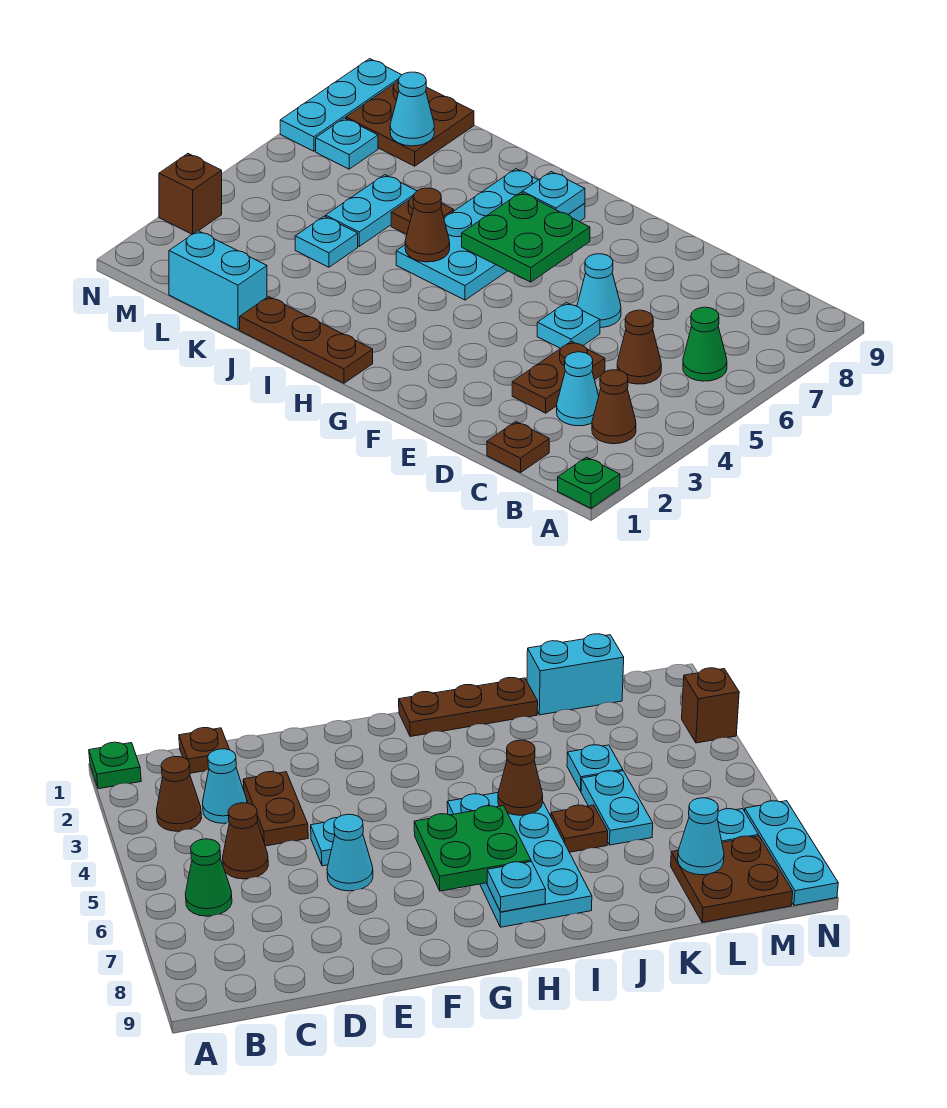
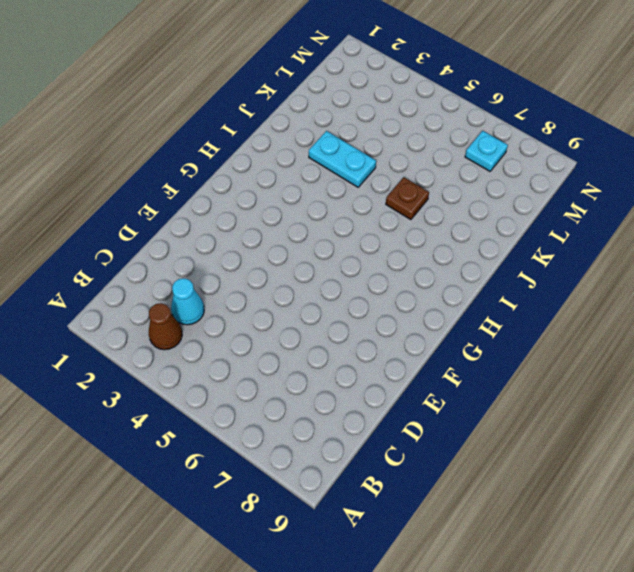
cyan 1x2 plate [309,131,376,187] -> cyan 1x2 plate moved to [326,175,416,246]
none -> green 1x1 plate [558,457,620,508]
none -> green 1x1 cone [683,307,727,381]
none -> brown 1x1 plate [487,422,549,473]

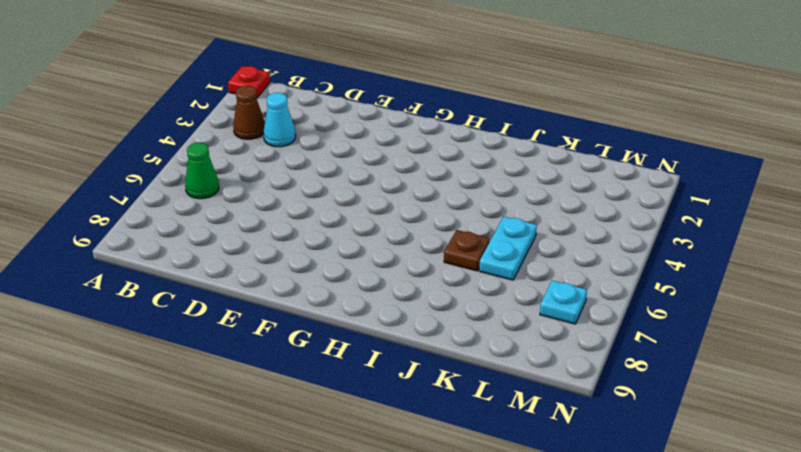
red 1x1 plate [228,66,270,98] -> green 1x1 plate [558,457,620,508]
none -> brown 1x1 plate [487,422,549,473]
none -> brown 1x1 cone [617,310,661,384]
none -> brown 1x2 plate [512,341,605,413]

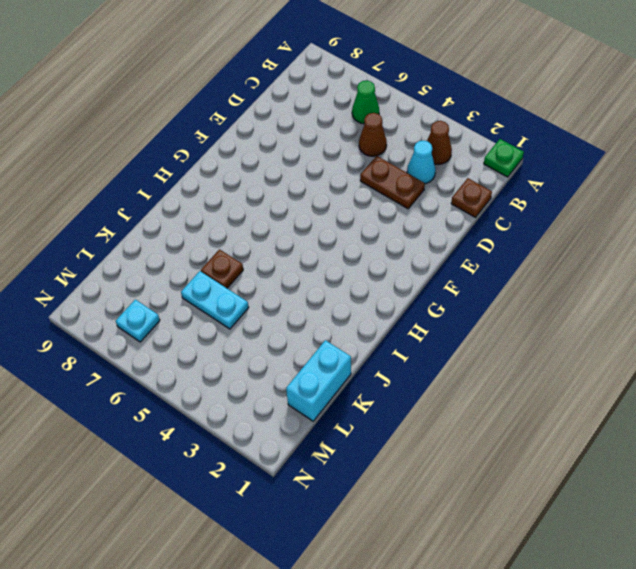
none -> cyan 1x1 plate [537,303,600,349]
none -> cyan 1x1 cone [577,254,621,327]
none -> brown 1x3 plate [240,297,373,383]

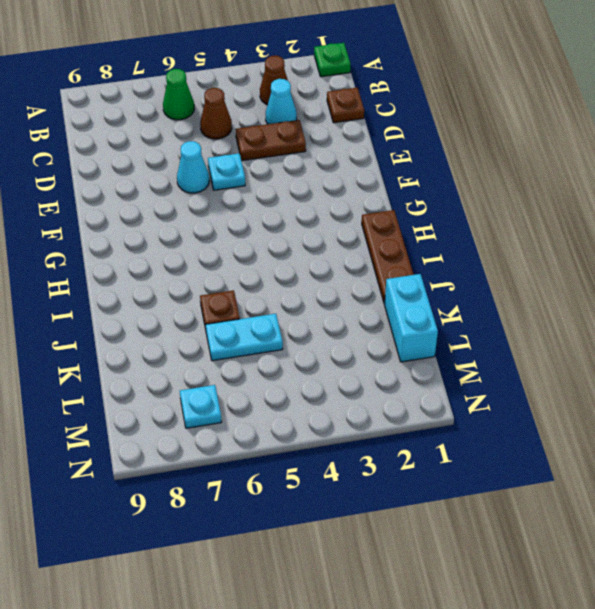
none -> cyan 2x4 plate [396,169,585,300]
none -> cyan 1x1 plate [295,216,358,267]
none -> brown 2x2 plate [346,81,474,166]

